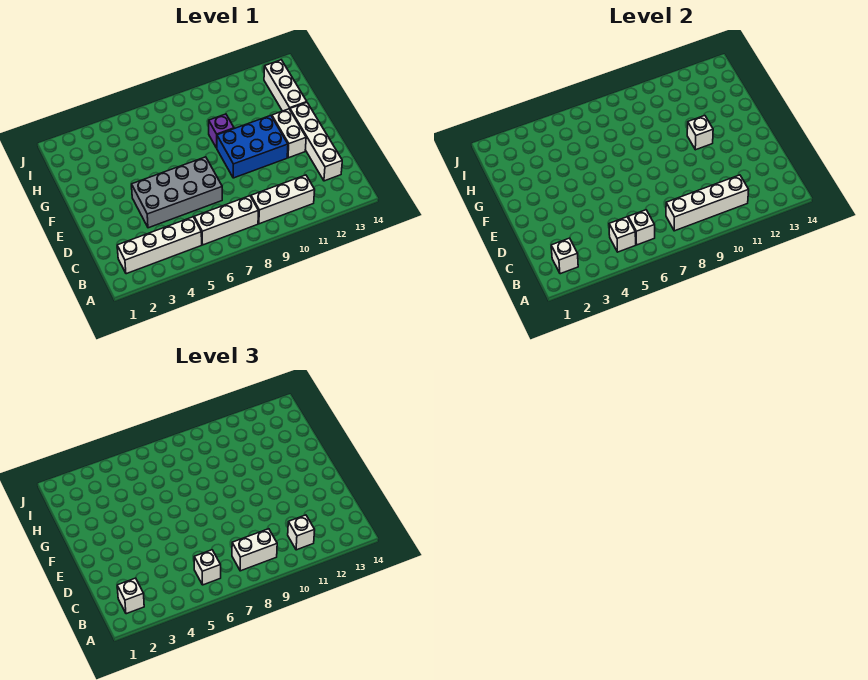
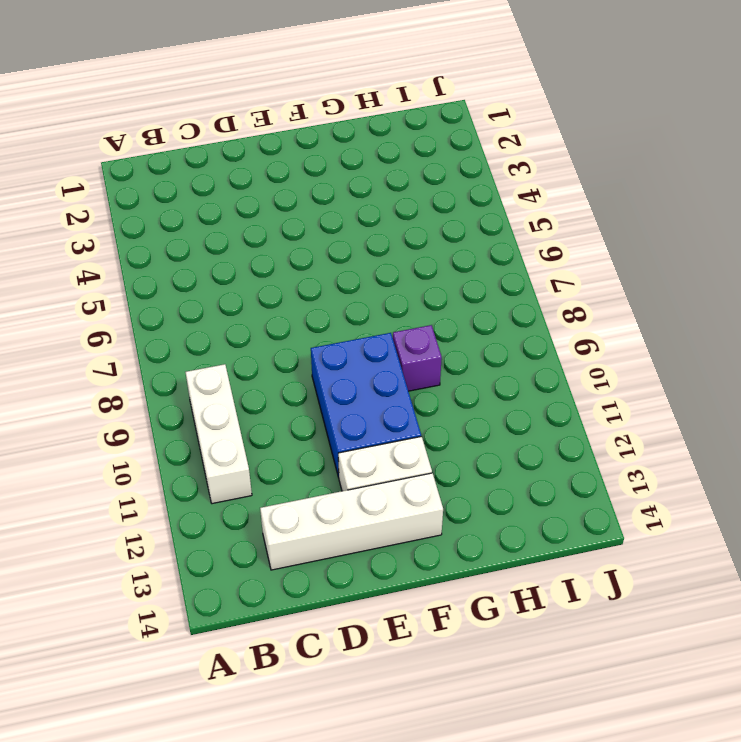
none -> white 1x4 brick [117,217,202,274]
none -> white 1x3 brick [194,196,258,245]
none -> grey 2x4 brick [131,157,222,228]

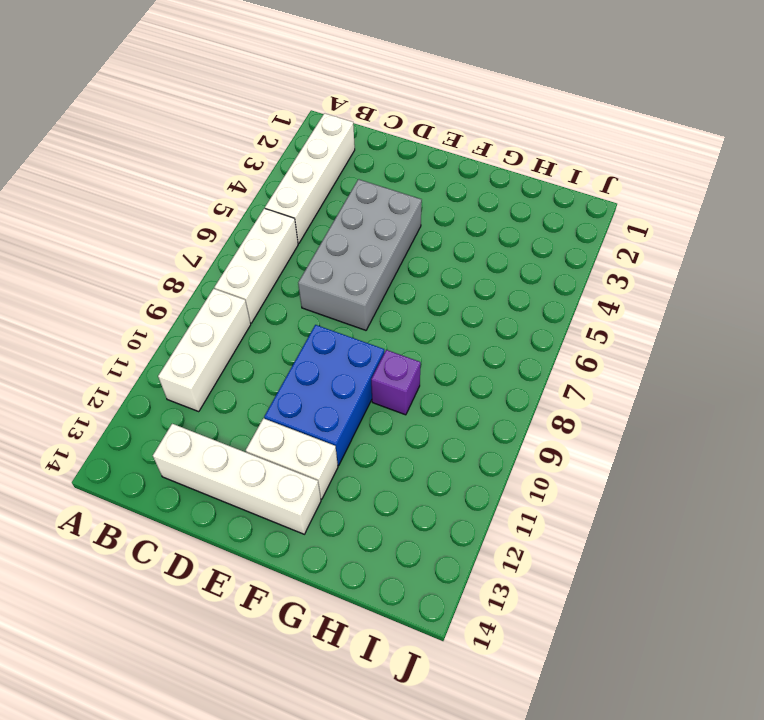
none -> white 1x3 brick [264,60,307,111]
none -> white 1x1 brick [551,238,578,274]
none -> white 1x1 brick [609,217,636,252]

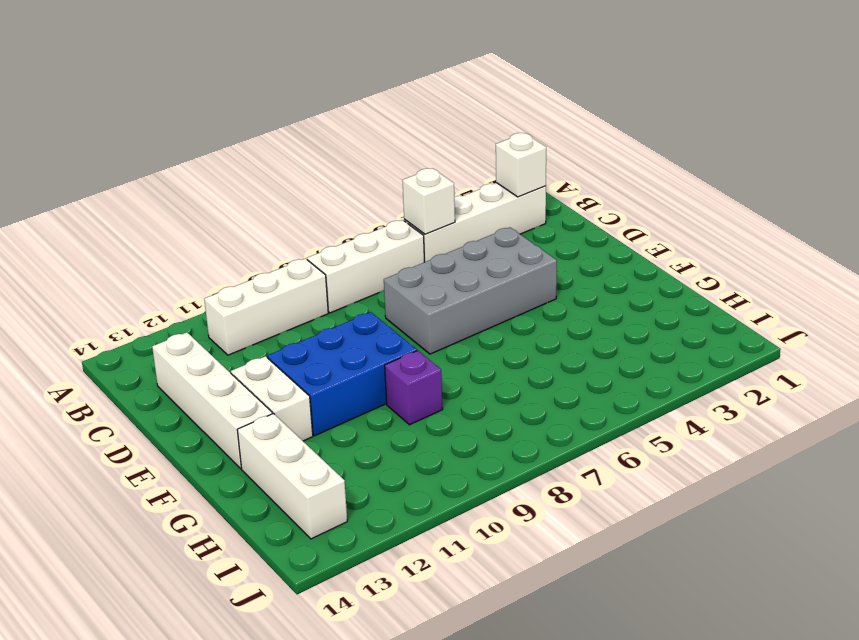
none -> white 1x1 brick [628,210,655,245]
none -> white 1x4 brick [666,175,749,231]
none -> white 1x1 brick [687,116,713,150]

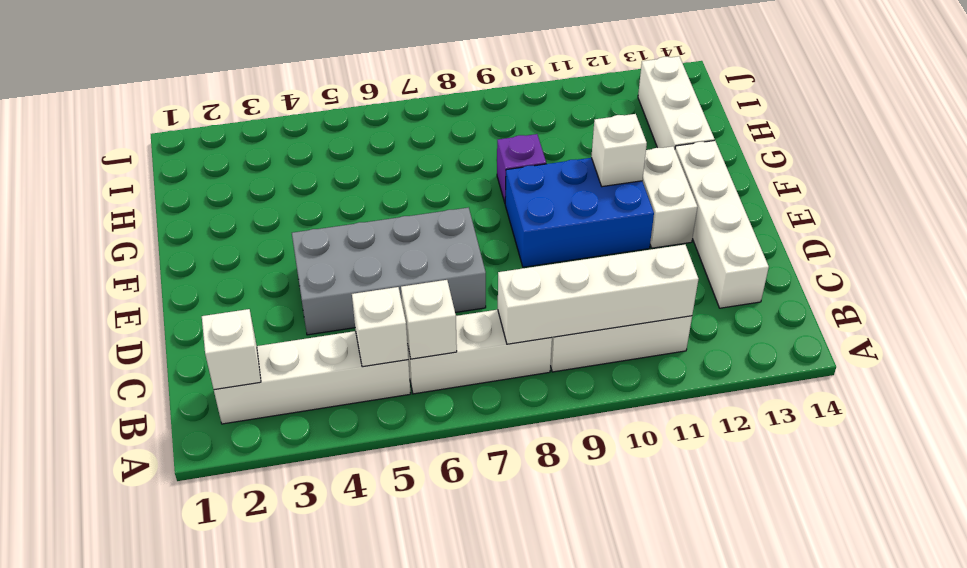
none -> white 1x1 brick [117,578,144,614]
none -> white 1x1 brick [194,550,221,585]
none -> white 1x2 brick [232,529,277,571]

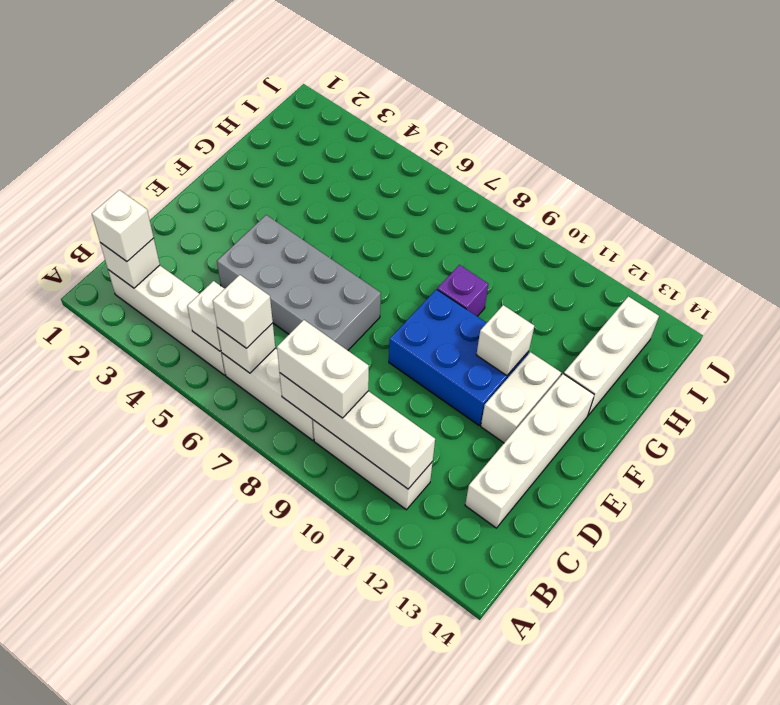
none -> white 1x1 brick [288,515,315,550]

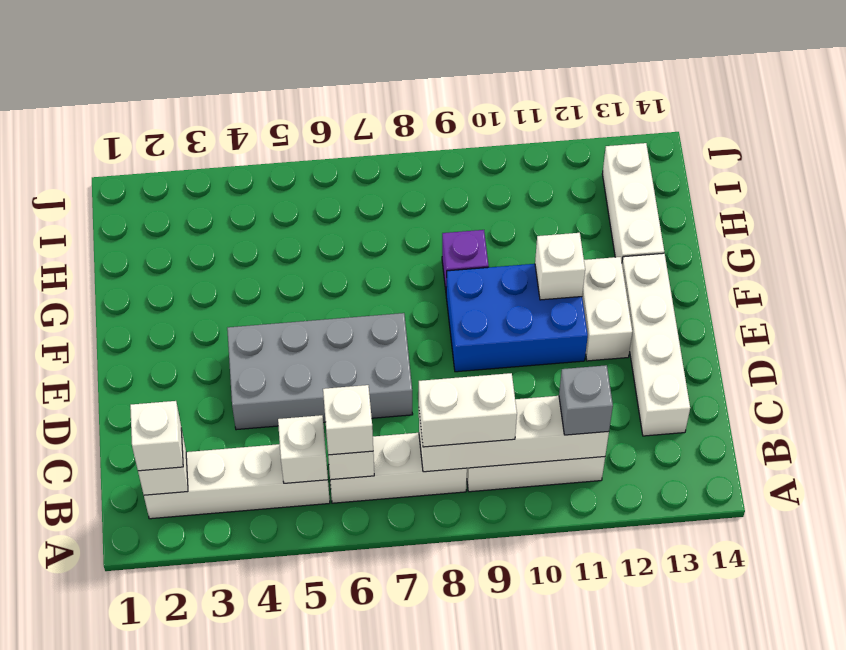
grey 1x1 brick [559,365,613,435] -> white 1x1 brick [288,515,315,550]

